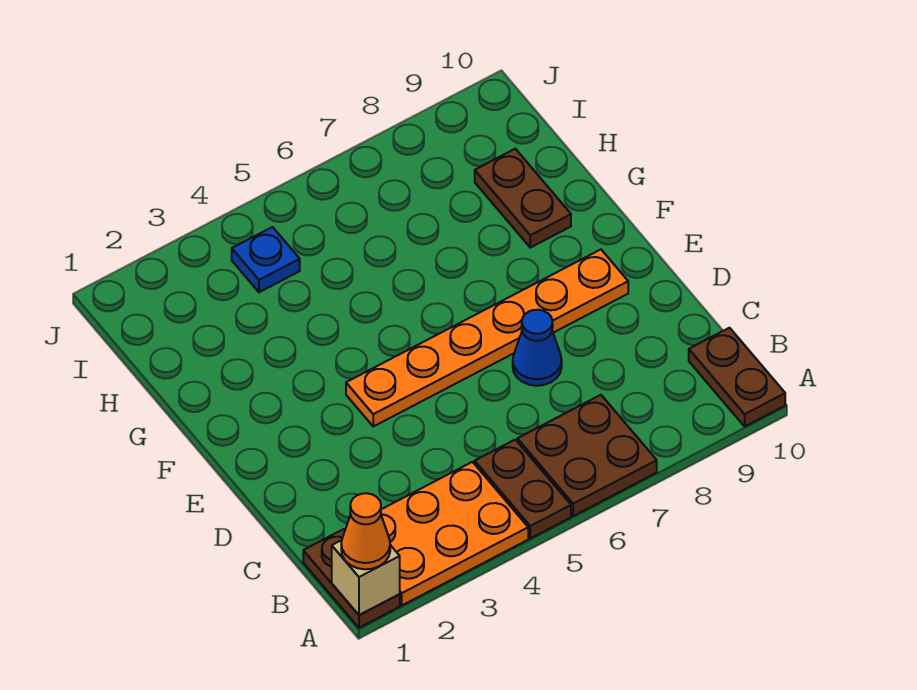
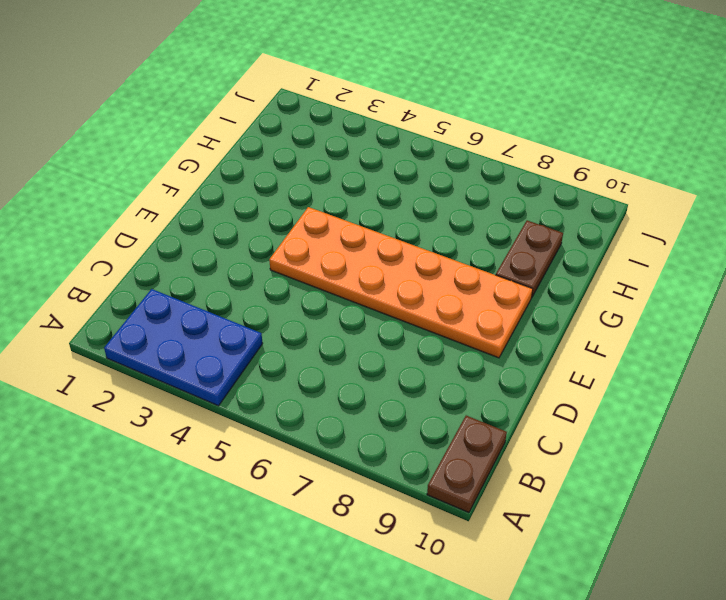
blue 2x3 plate [104,289,263,406] -> orange 2x3 plate [381,462,528,605]
orange 2x6 plate [269,207,533,358] -> orange 1x6 plate [346,250,628,426]
none -> brown 1x2 plate [303,529,400,628]
none -> brown 1x2 plate [475,440,571,538]

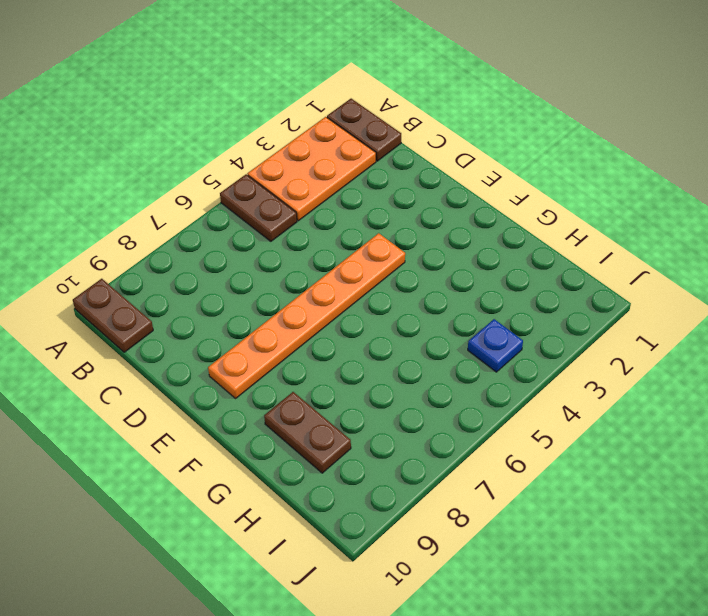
none -> brown 2x2 plate [517,395,657,516]
none -> blue 1x1 cone [513,310,562,386]

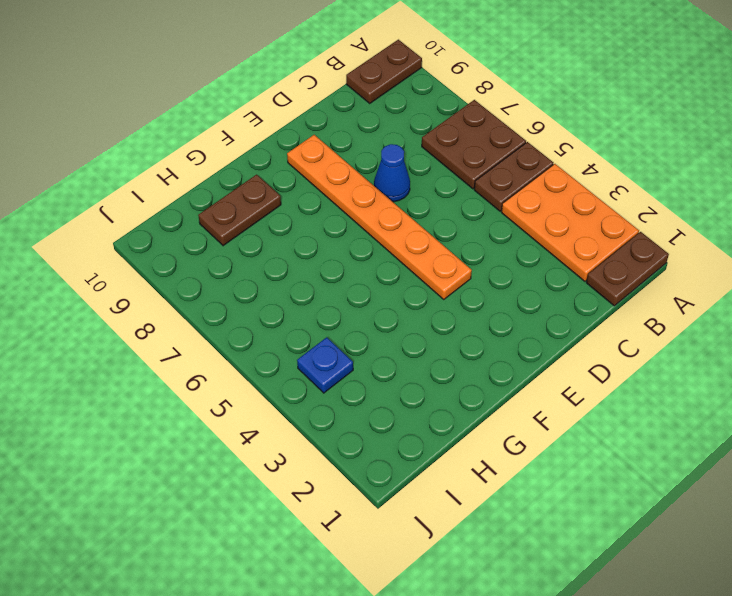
none -> tan 1x1 brick [332,540,400,615]
none -> orange 1x1 cone [341,493,390,569]

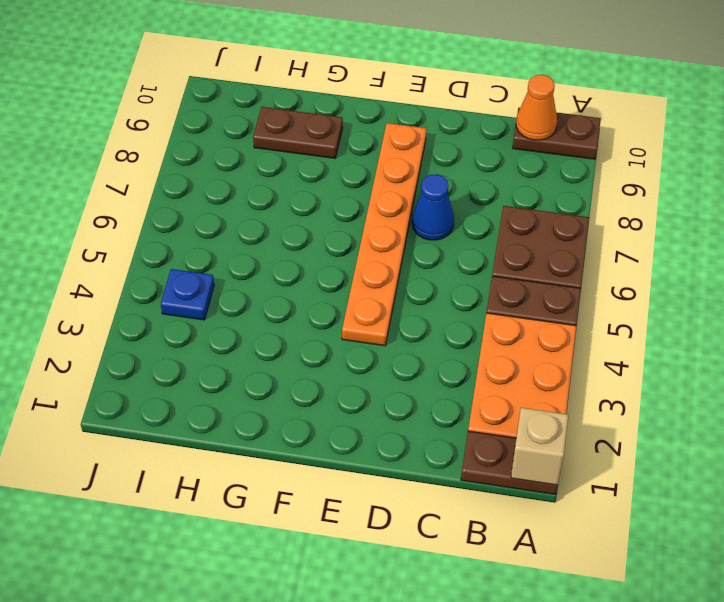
orange 1x1 cone [516,75,557,140] -> orange 1x1 cone moved to [341,493,390,569]

